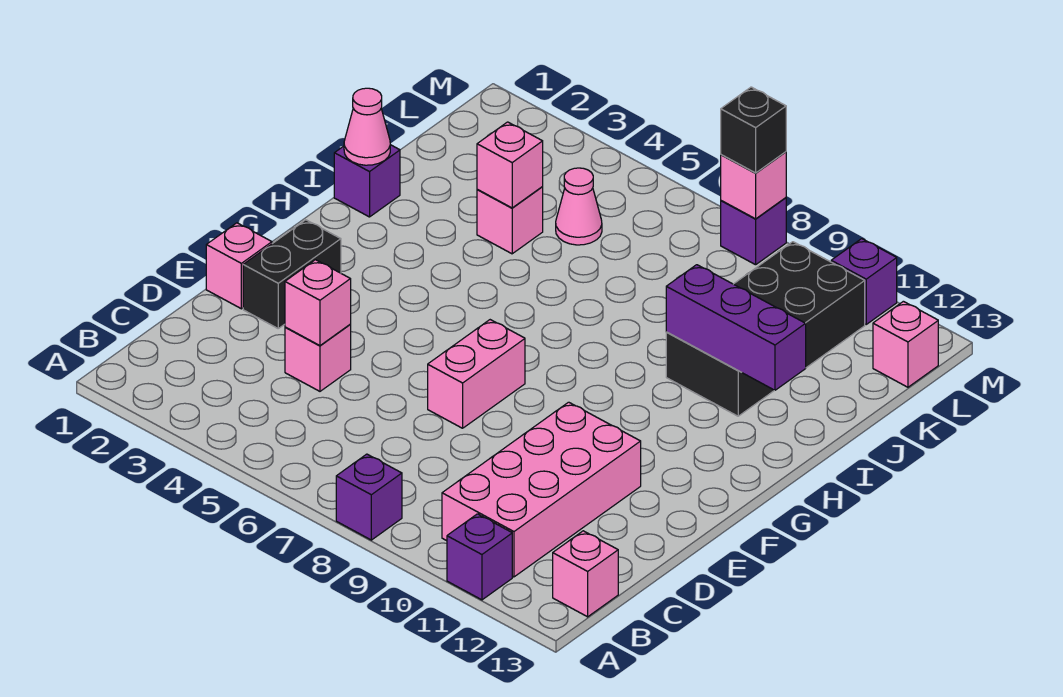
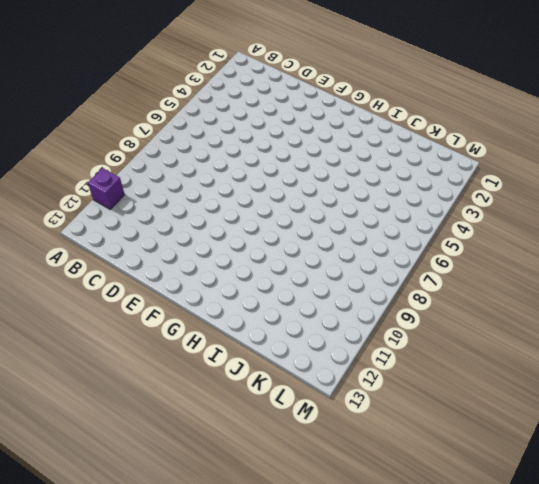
none -> purple 1x1 brick [336,454,402,540]
none -> pink 2x4 brick [442,402,641,577]
none -> pink 1x1 brick [553,531,618,617]

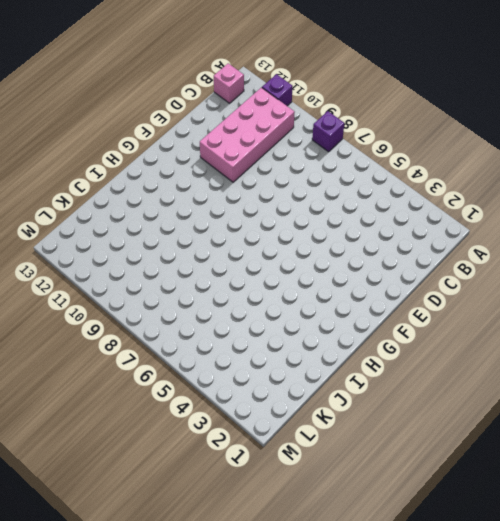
none -> pink 1x1 brick [285,325,351,391]
none -> pink 1x1 brick [206,223,272,309]
none -> black 1x2 brick [243,220,341,328]

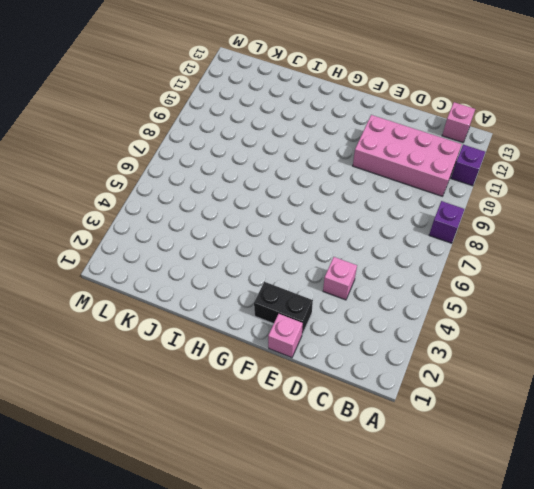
none -> pink 1x2 brick [428,320,525,428]
none -> purple 1x1 brick [334,145,400,217]
none -> black 2x4 brick [666,242,865,416]

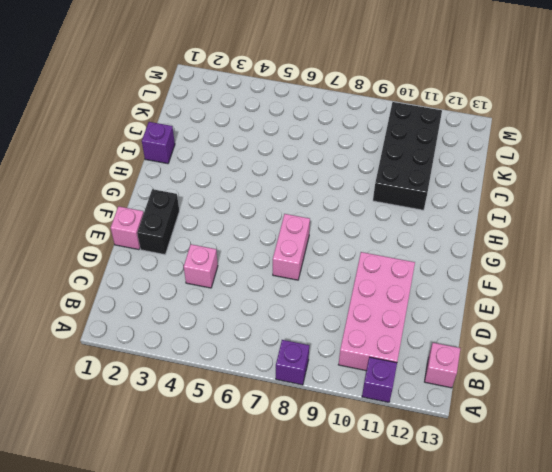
none -> pink 1x1 brick [477,187,543,254]
none -> pink 1x1 cone [556,168,602,245]
none -> pink 1x1 brick [873,301,938,387]

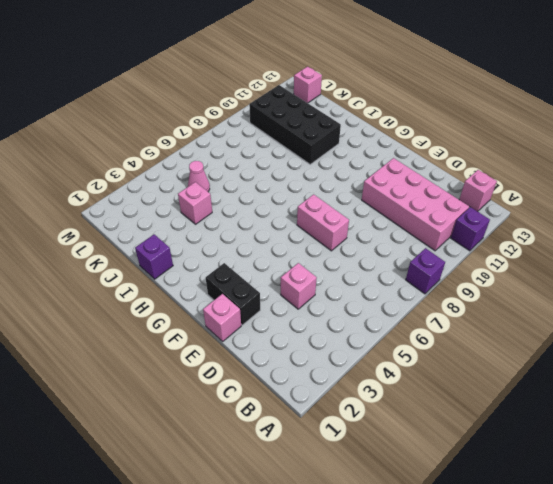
none -> purple 1x1 brick [721,198,786,265]
none -> purple 1x1 brick [831,239,897,324]
none -> pink 1x1 brick [285,260,351,346]

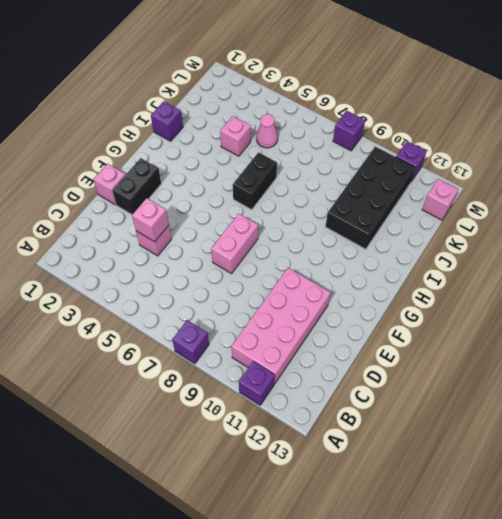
black 1x2 brick [233,152,277,210] -> none
none -> pink 1x1 brick [553,531,618,617]
none -> pink 1x1 cone [344,88,390,165]
none -> purple 1x3 brick [666,265,806,390]

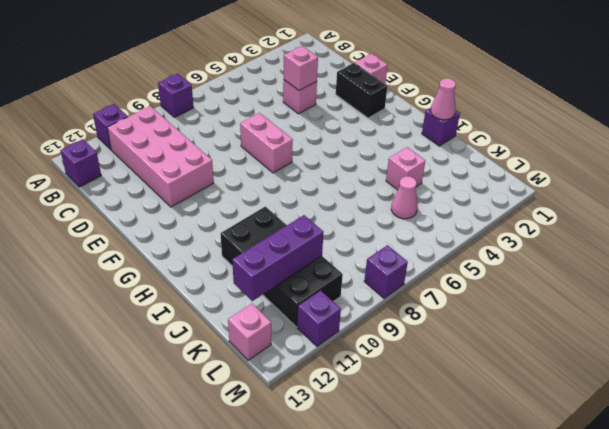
purple 1x1 brick [60,139,101,187] -> pink 1x1 brick [553,531,618,617]
purple 1x3 brick [232,215,323,301] -> purple 1x3 brick moved to [666,265,806,390]
none -> pink 1x1 brick [477,122,543,208]
none -> pink 1x1 brick [721,152,786,219]
none -> black 1x1 brick [721,87,786,173]

